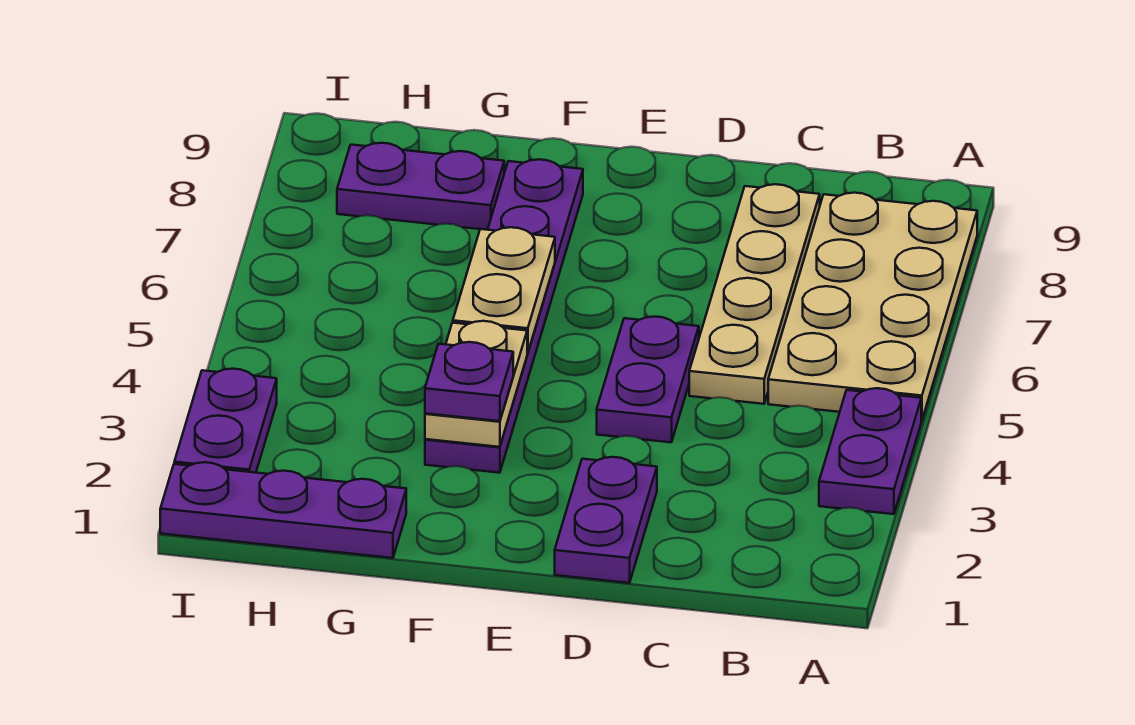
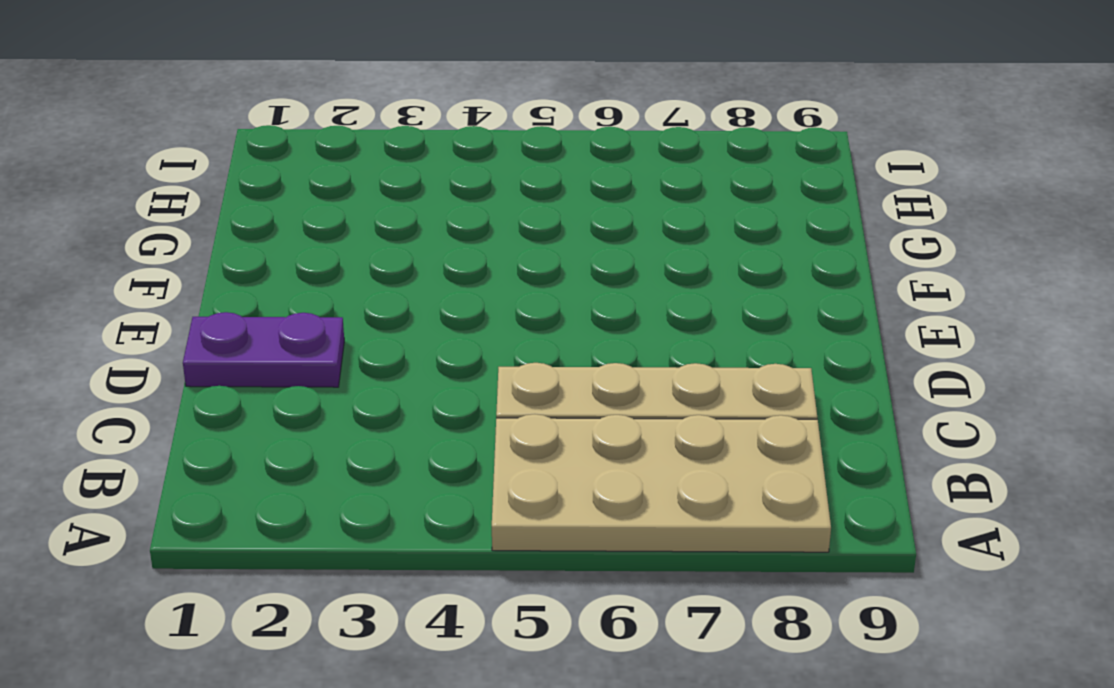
none -> purple 1x2 plate [819,388,921,514]
none -> purple 1x2 plate [597,317,699,442]
none -> purple 1x6 plate [425,159,583,473]

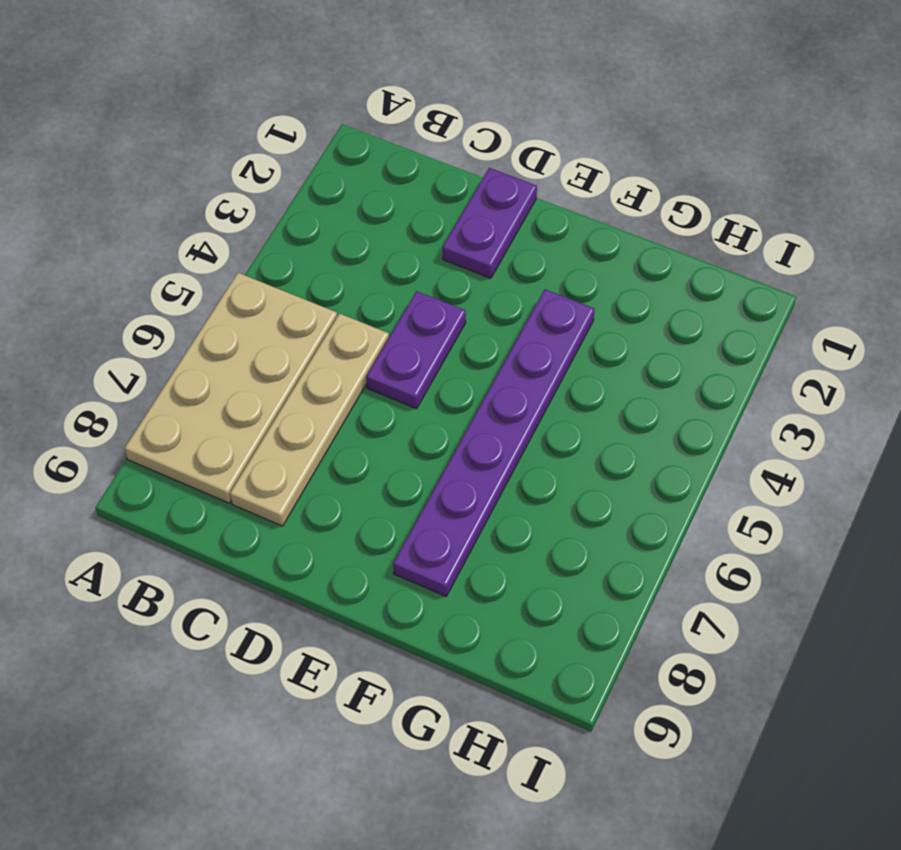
none -> purple 1x2 plate [819,388,921,514]
none -> purple 1x3 plate [160,462,406,558]
none -> purple 1x2 plate [337,143,504,230]

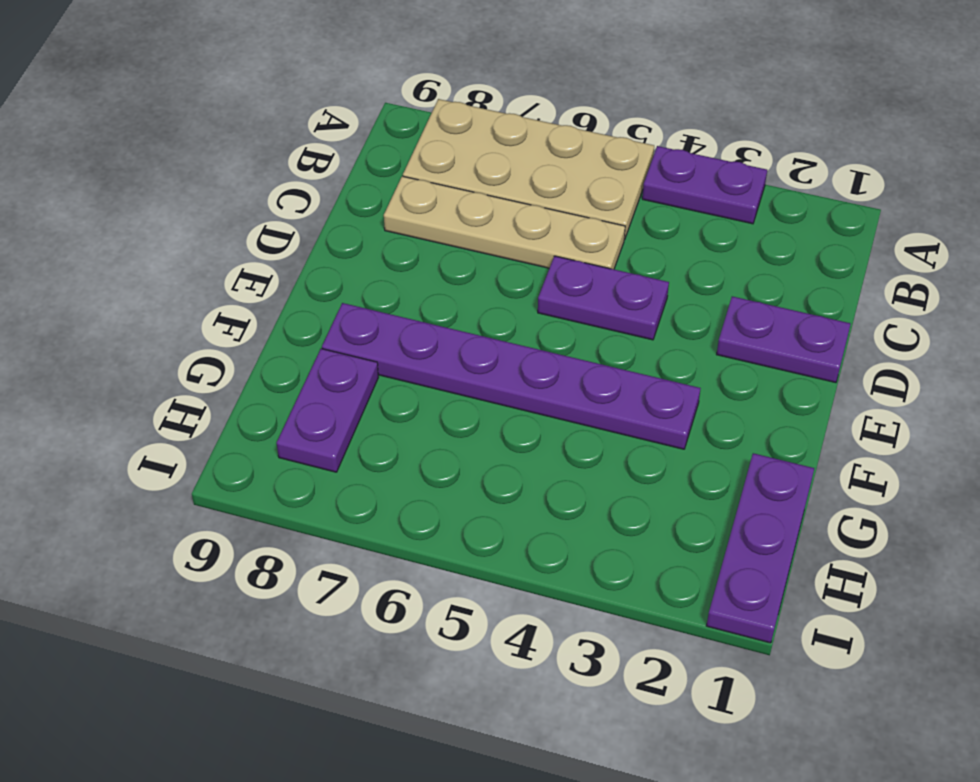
none -> purple 1x2 plate [174,369,277,473]
none -> tan 1x2 plate [425,321,527,447]
none -> tan 1x2 plate [453,227,555,353]

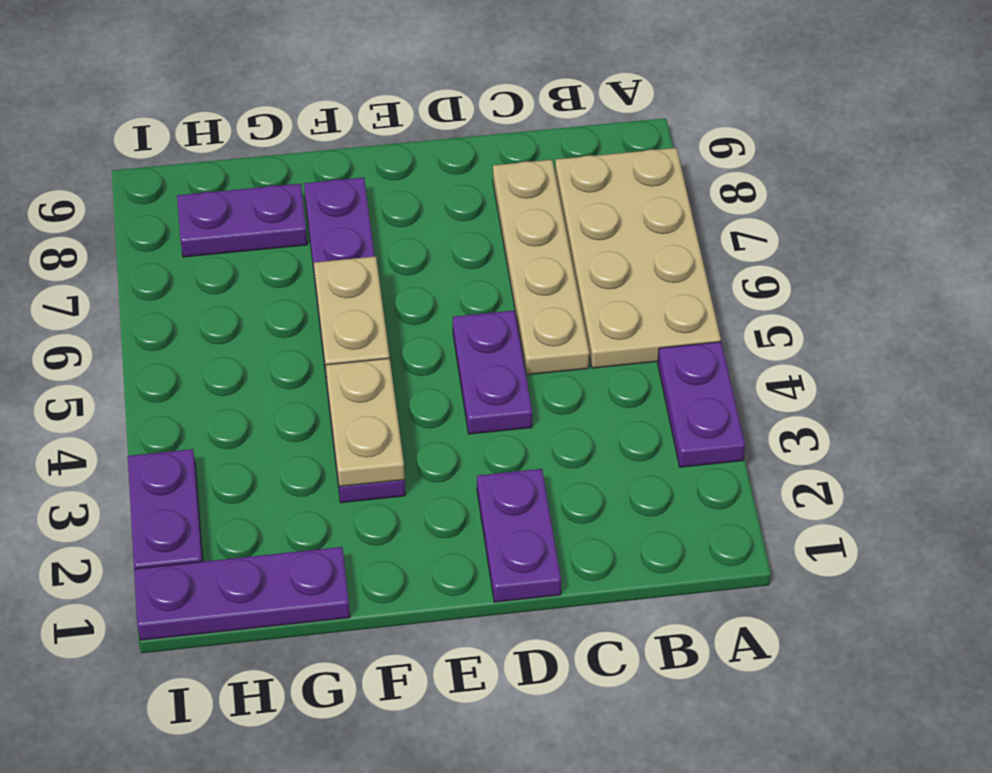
none -> purple 1x1 plate [425,342,513,421]

